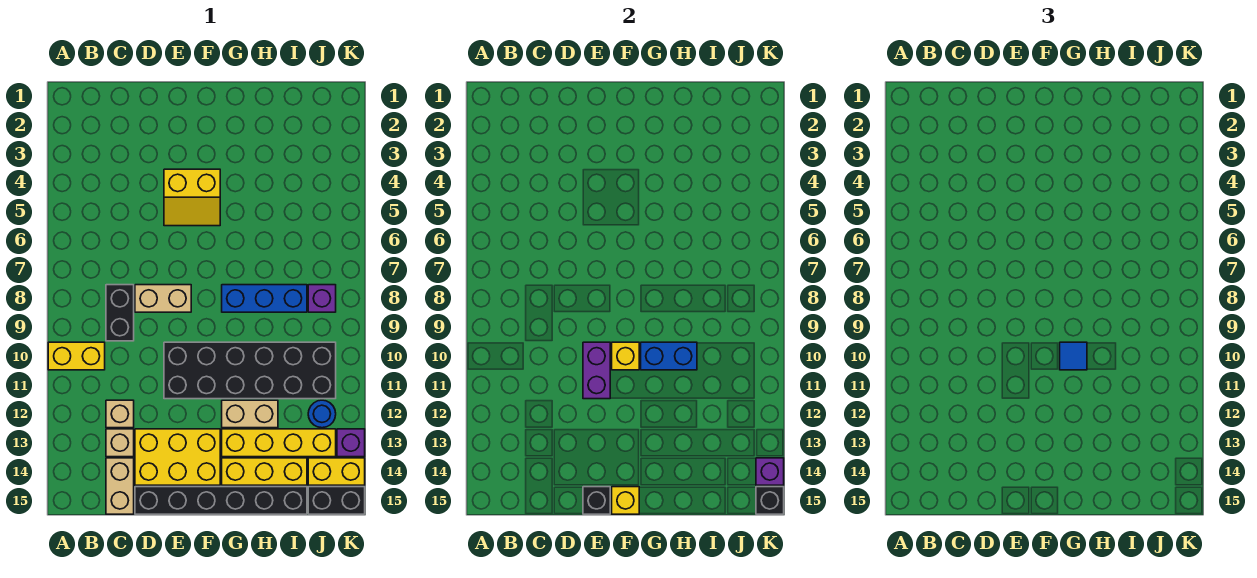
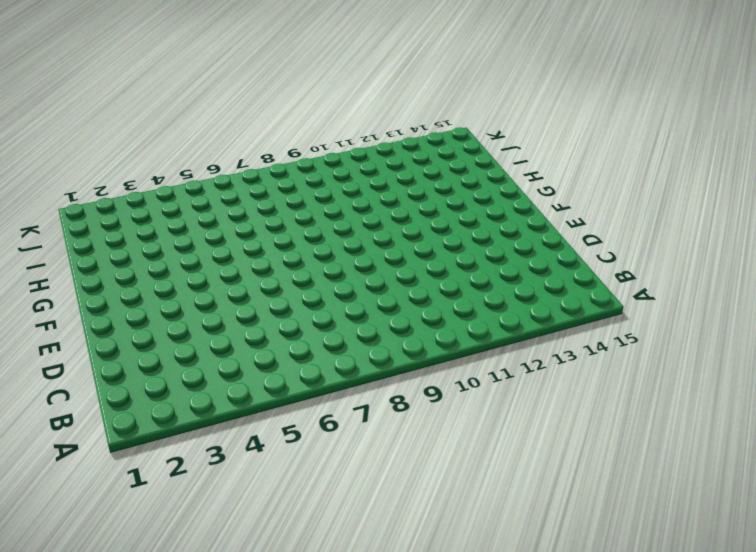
none -> yellow 1x2 brick [48,342,105,370]
none -> black 1x2 brick [106,285,134,341]
none -> tan 1x1 brick [106,400,134,428]

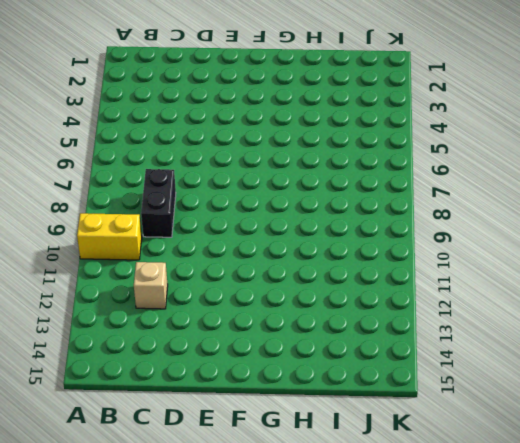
none -> tan 1x1 brick [106,429,134,457]
none -> tan 1x2 brick [106,458,134,514]
none -> tan 1x2 brick [135,285,191,312]

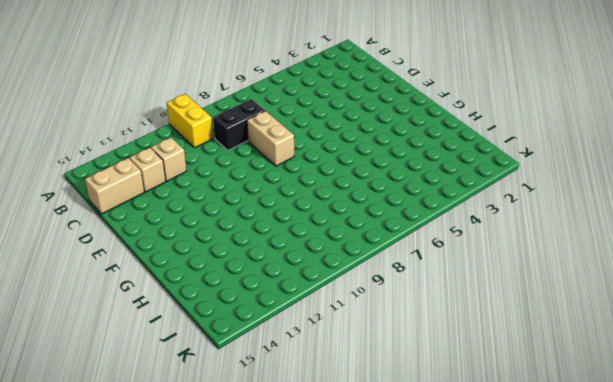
none -> yellow 2x3 brick [135,429,220,485]
none -> black 1x6 brick [135,487,307,514]
none -> yellow 2x2 slope [164,169,220,226]

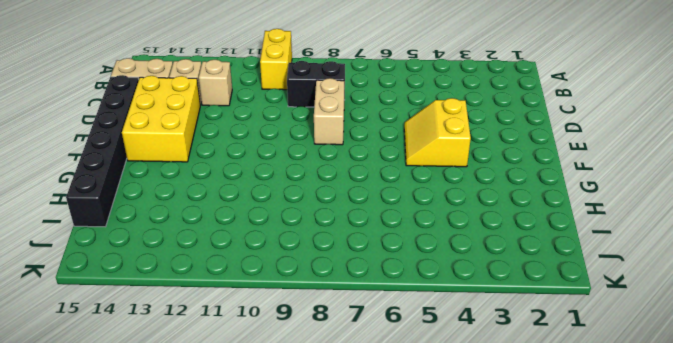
none -> black 2x6 brick [164,342,336,399]
none -> blue 1x3 brick [222,285,307,312]
none -> tan 1x2 brick [222,400,278,428]

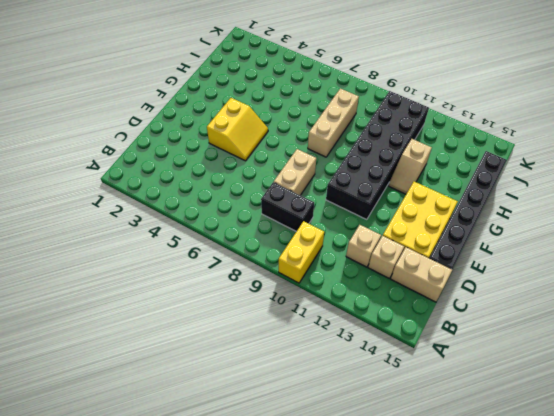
tan 1x3 brick [308,88,359,157] -> blue 1x3 brick [222,285,307,312]
tan 1x2 slope [388,139,432,194] -> tan 1x2 brick [222,400,278,428]
none -> yellow 1x4 brick [222,429,336,457]
none -> yellow 1x3 brick [222,458,307,485]
none -> purple 1x1 brick [308,285,336,312]

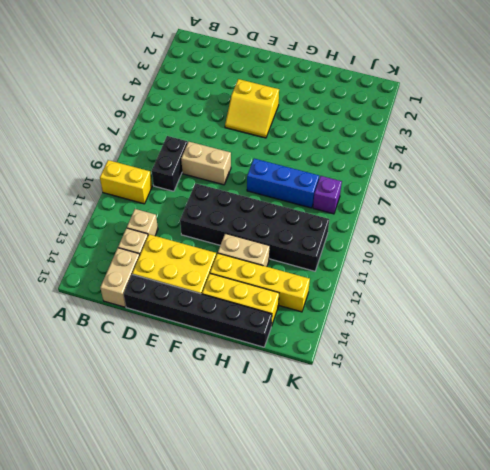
none -> blue 1x1 round brick [308,400,336,428]
none -> yellow 1x2 brick [308,458,365,485]
none -> black 1x2 brick [308,487,365,514]

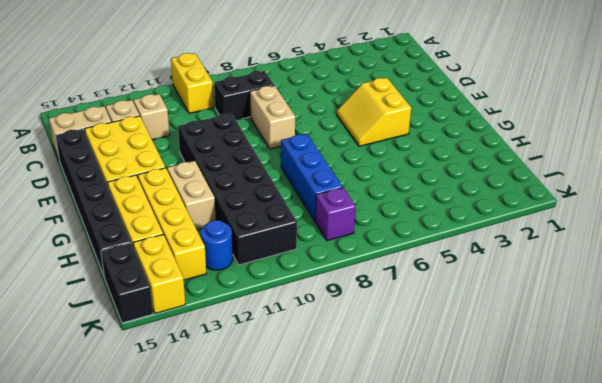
none -> purple 1x1 brick [337,429,365,457]
none -> purple 1x2 brick [583,342,610,399]
none -> black 1x1 brick [583,487,610,514]

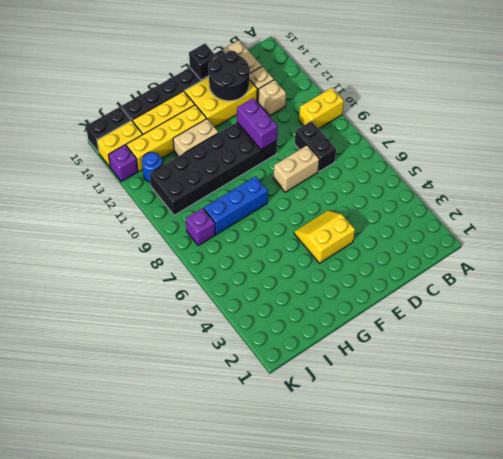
black 2x2 round brick [208,50,250,101] -> none
none -> yellow 1x1 brick [612,342,639,370]
none -> yellow 1x1 brick [612,487,639,514]
none -> blue 1x2 brick [641,342,697,370]

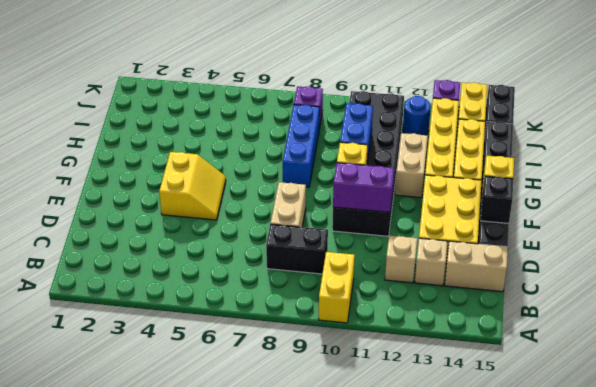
none -> purple 1x1 brick [756,458,784,485]
none -> black 1x1 brick [756,487,784,514]
none -> blue 1x1 tile [1060,342,1087,370]

